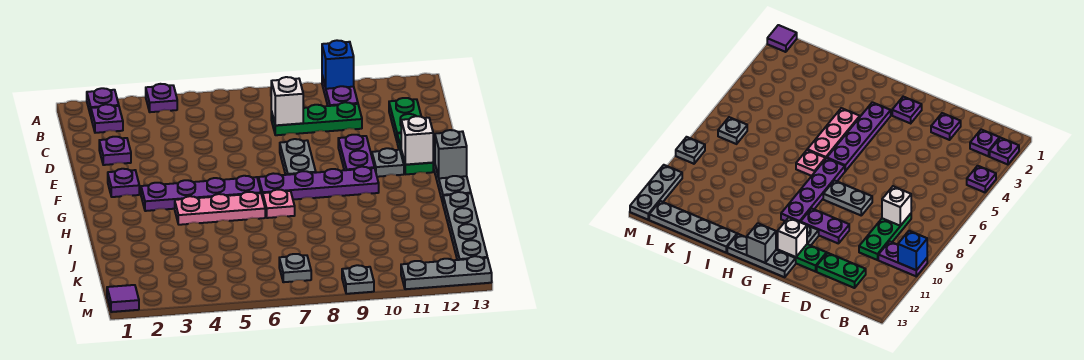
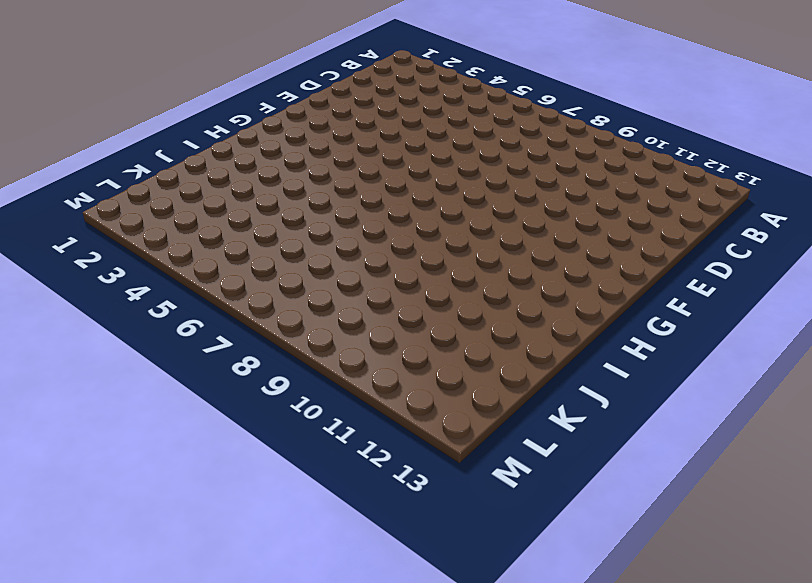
none -> purple 1x1 plate [87,88,119,115]
none -> purple 1x1 plate [146,84,177,112]
none -> purple 1x2 plate [322,76,358,106]

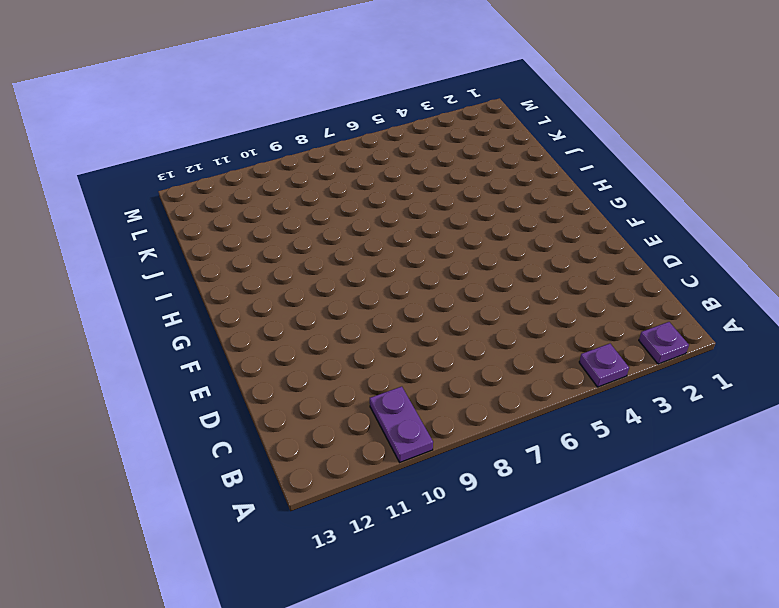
none -> purple 1x1 plate [91,104,123,133]
none -> green 1x3 plate [271,102,362,135]
none -> green 1x2 plate [389,98,421,140]

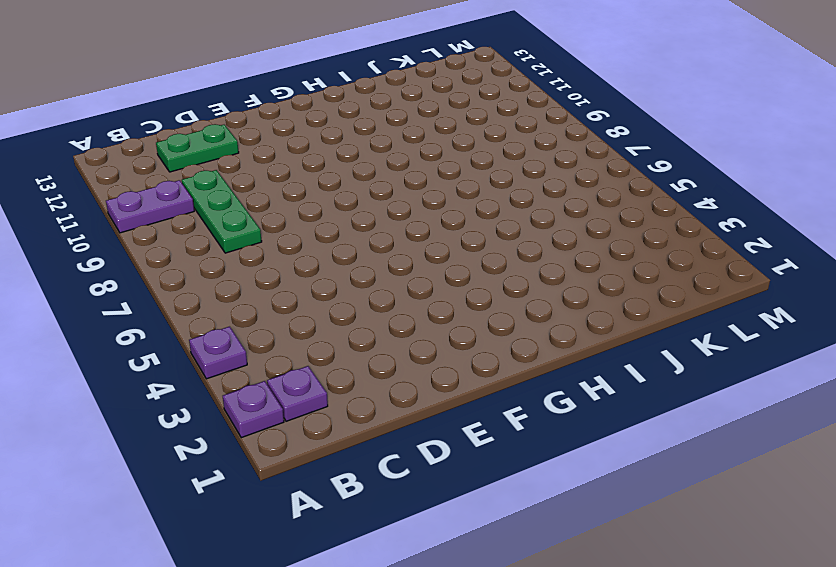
none -> purple 1x1 plate [99,137,131,165]
none -> grey 1x2 plate [280,139,316,175]
none -> purple 1x2 plate [338,135,374,170]

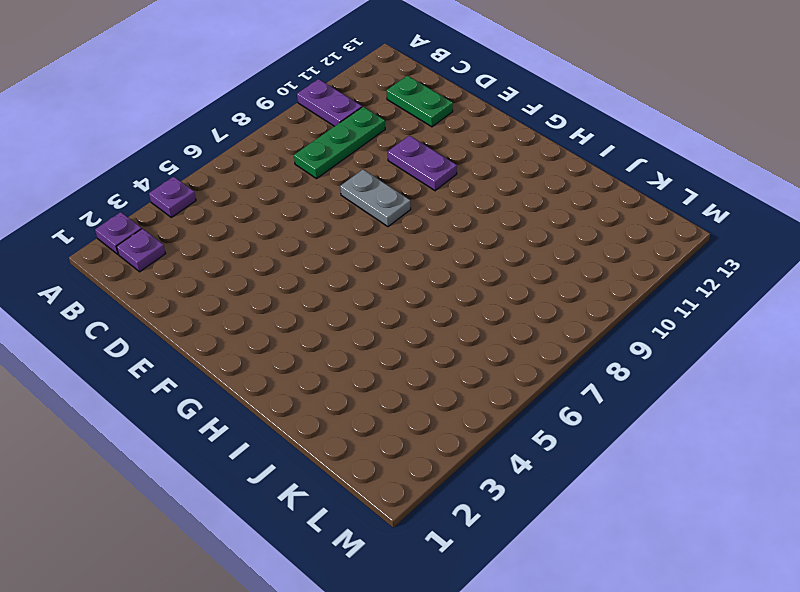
none -> purple 1x1 plate [99,137,131,165]
none -> green 1x2 plate [397,133,433,174]
none -> purple 1x1 plate [108,169,139,197]

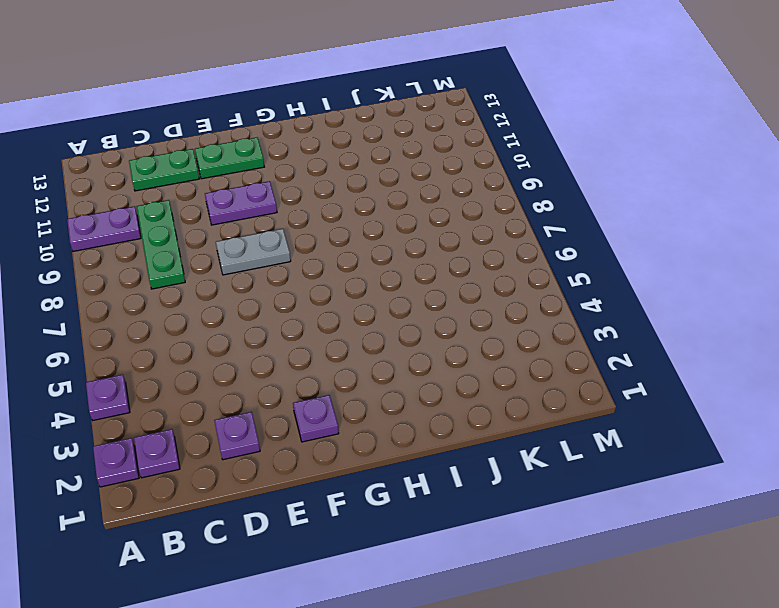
none -> grey 1x1 plate [372,148,404,177]
none -> grey 1x3 plate [433,147,471,203]
none -> purple 1x4 plate [141,176,261,211]

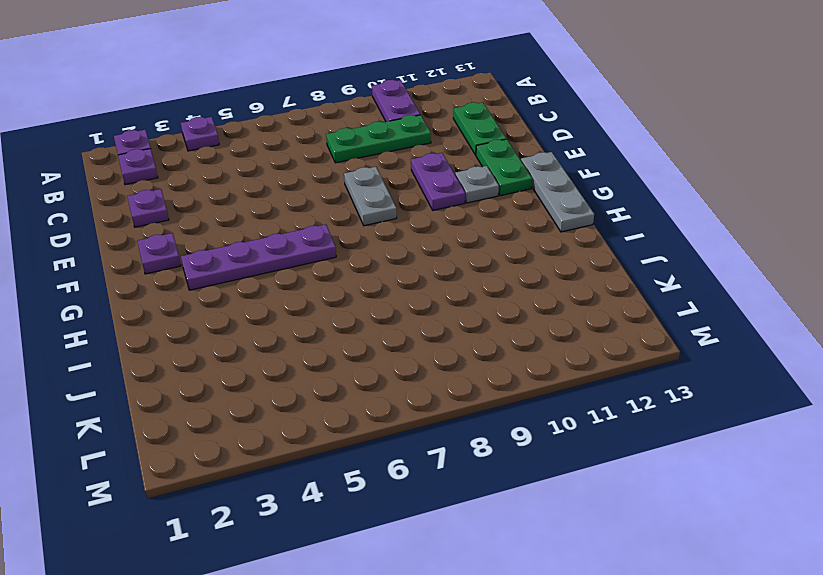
none -> purple 1x4 plate [259,167,379,200]
none -> pink 1x3 plate [175,192,265,225]
none -> pink 1x1 plate [263,190,295,218]

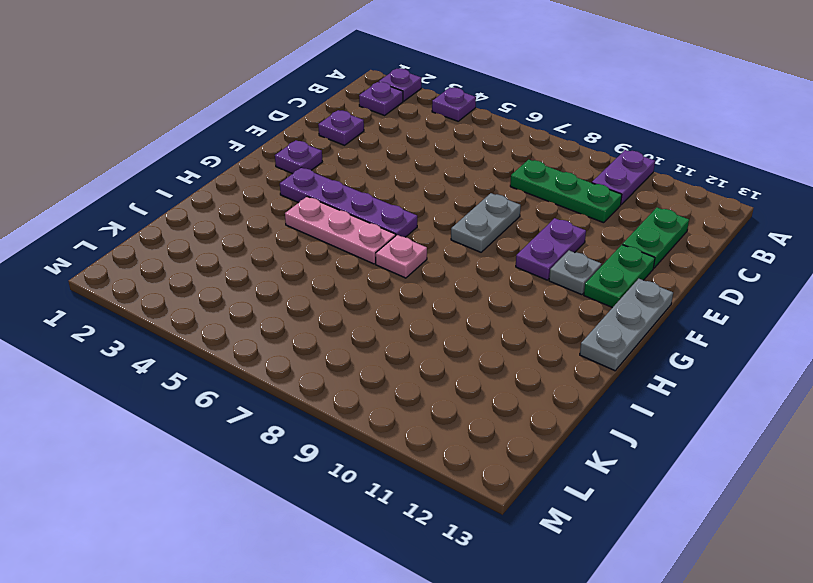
none -> purple 1x4 plate [259,167,379,200]
none -> grey 1x4 plate [443,192,487,260]
none -> grey 1x1 plate [279,254,311,282]

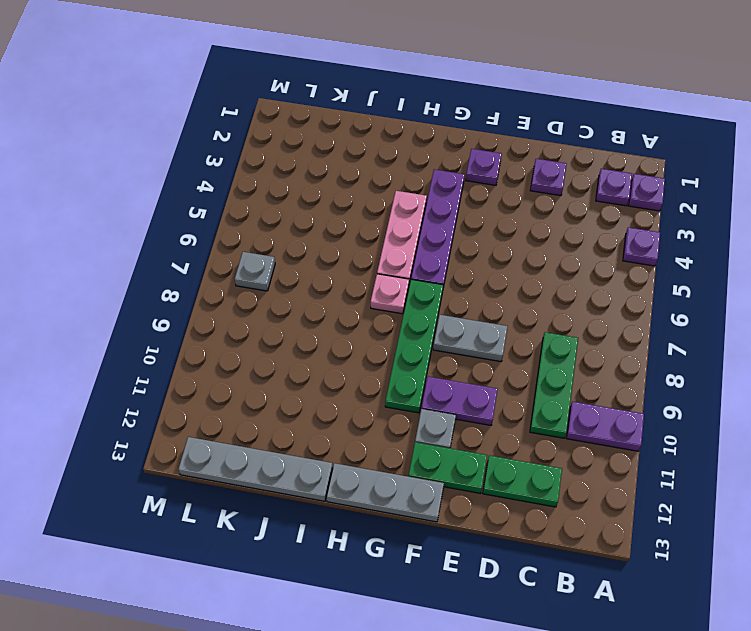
green 1x4 plate [385,279,443,413] -> purple 1x4 plate [259,167,379,200]
none -> purple 1x1 tile [107,285,139,312]
none -> grey 1x1 plate [342,265,374,294]
none -> grey 1x3 plate [401,256,492,289]

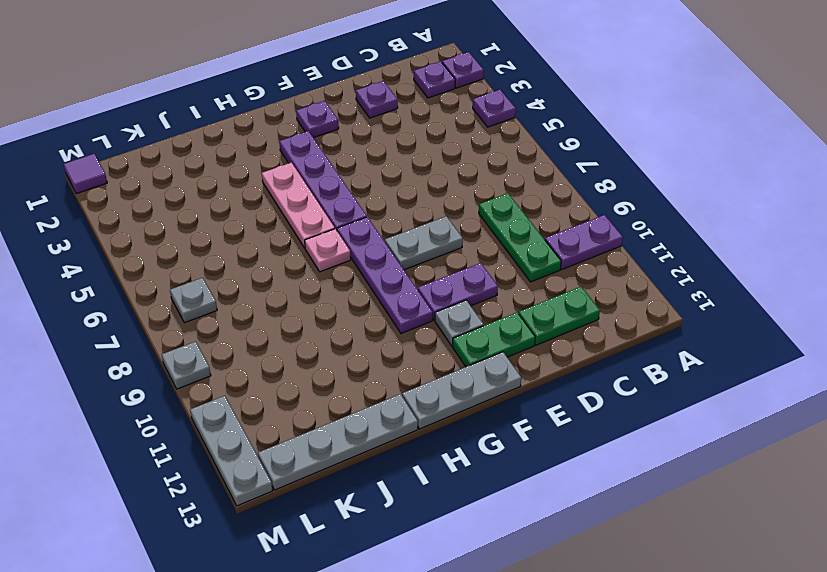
none -> blue 1x1 brick [322,40,354,89]
none -> white 1x1 brick [271,77,303,125]
none -> white 1x1 brick [401,116,433,165]

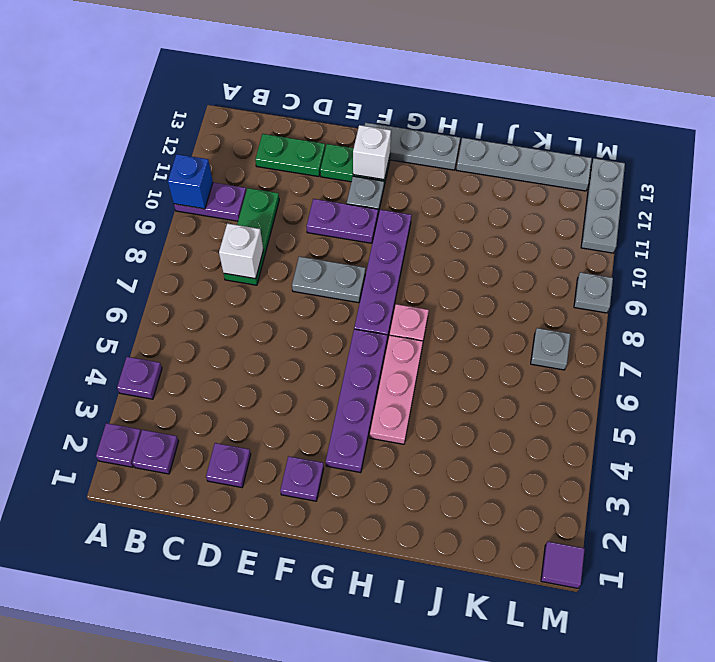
none -> grey 1x1 brick [435,130,467,178]

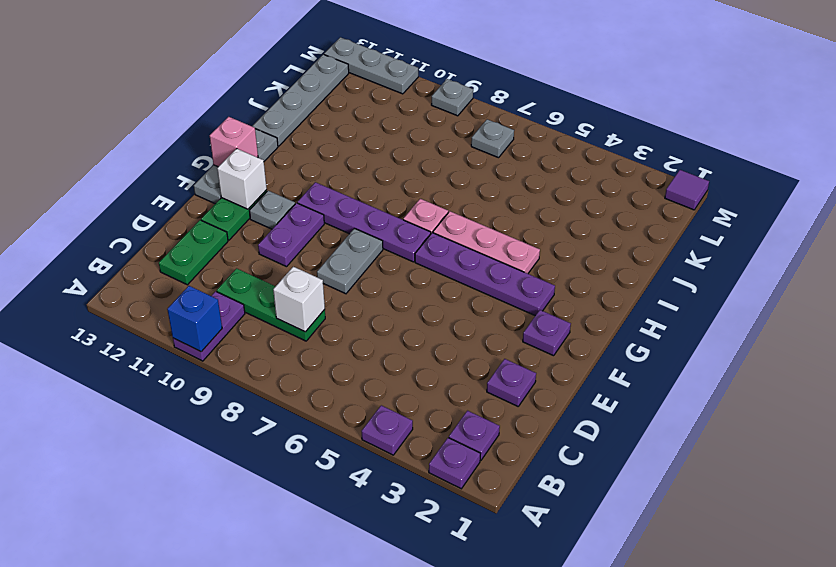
pink 1x1 brick [210,117,258,167] -> grey 1x1 brick [435,130,467,178]

